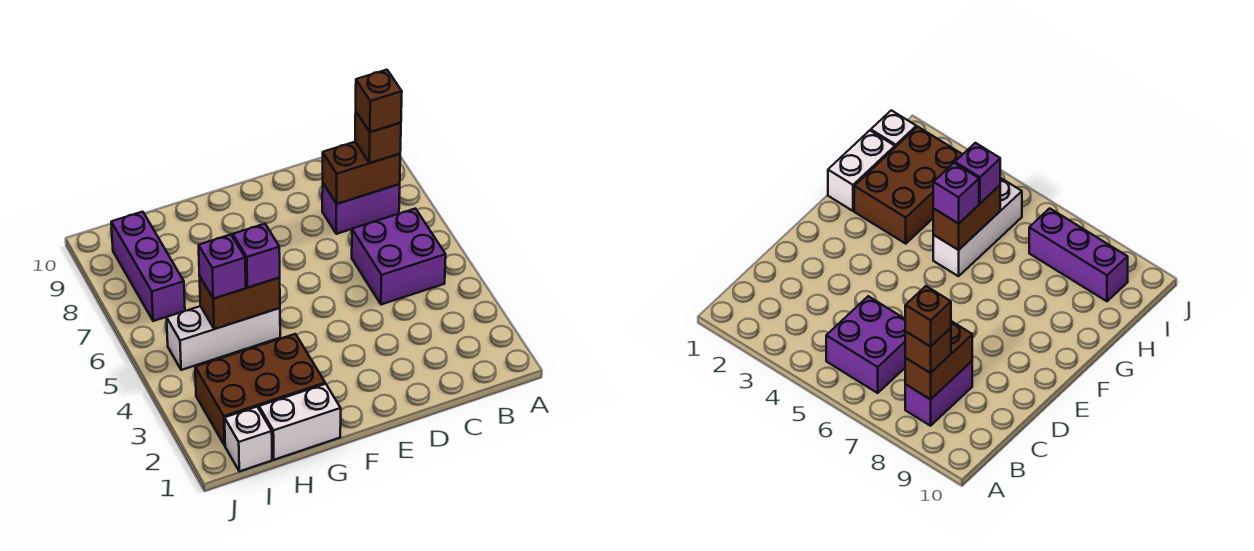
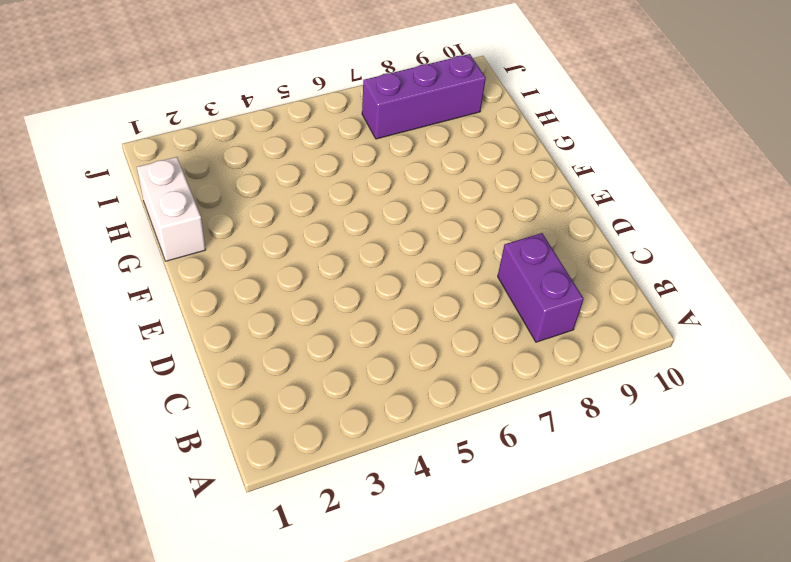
none -> purple 2x2 brick [352,209,446,305]
none -> brown 2x3 brick [195,334,325,445]
none -> white 1x3 brick [167,306,280,370]

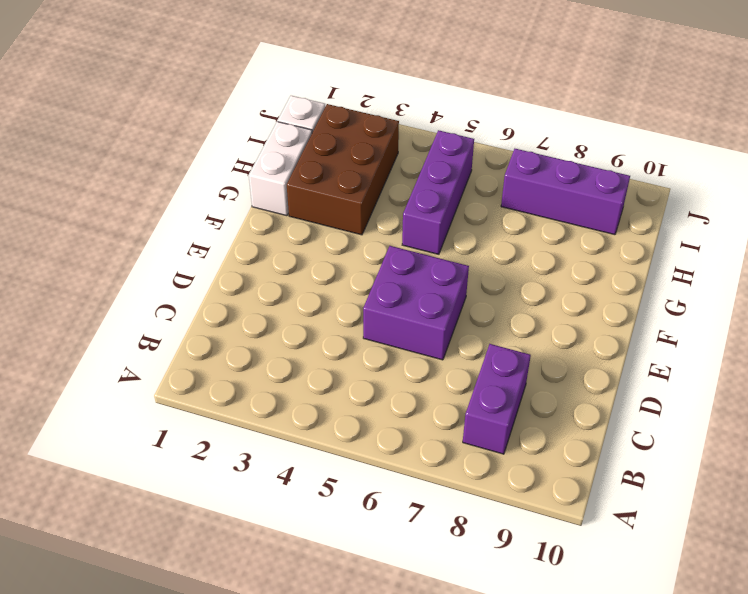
purple 2x2 brick [363,246,469,360] -> purple 2x2 brick moved to [352,209,446,305]
purple 1x3 brick [402,130,474,254] -> white 1x3 brick [167,306,280,370]
none -> brown 1x2 brick [323,142,400,204]
none -> brown 1x2 brick [199,276,280,329]
none -> brown 1x1 brick [355,112,401,163]

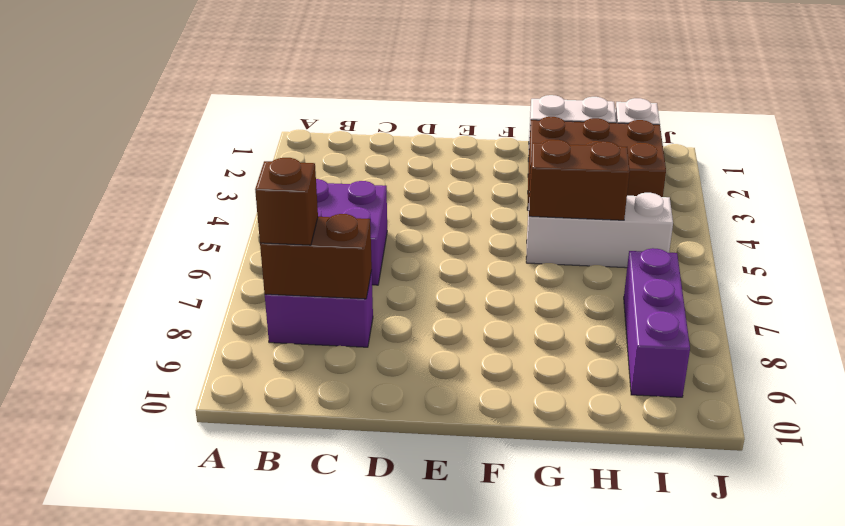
none -> purple 1x1 brick [233,224,280,288]
none -> purple 1x1 brick [199,235,246,299]
none -> brown 1x1 brick [356,70,402,132]

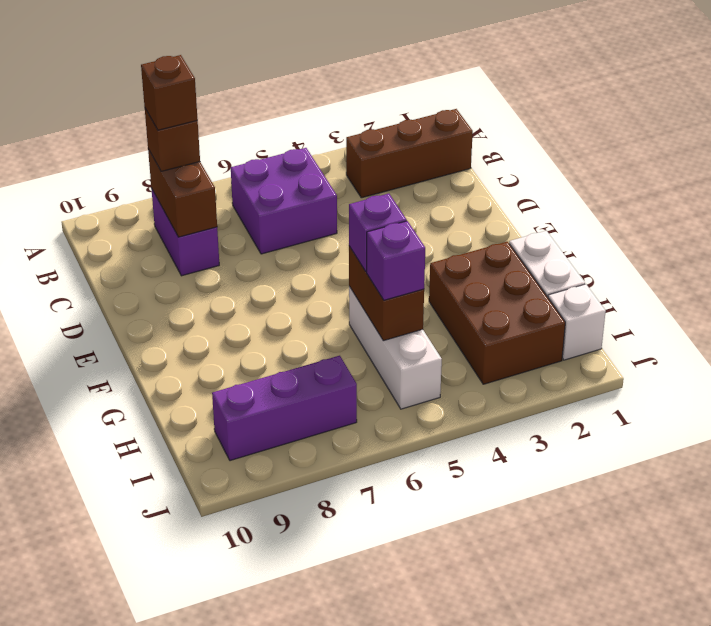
brown 1x3 brick [346,109,473,198] -> none

